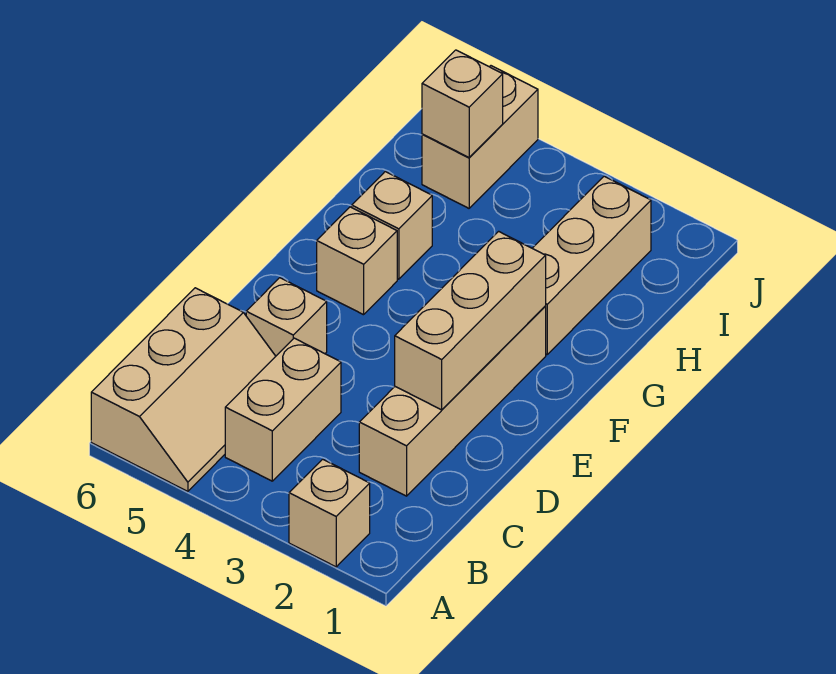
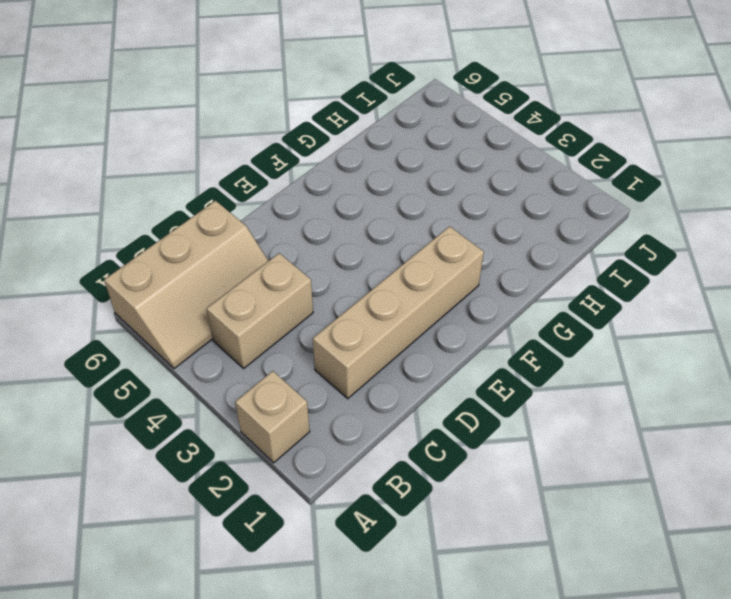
none -> tan 1x1 brick [246,278,327,356]
none -> tan 1x1 brick [317,207,397,315]

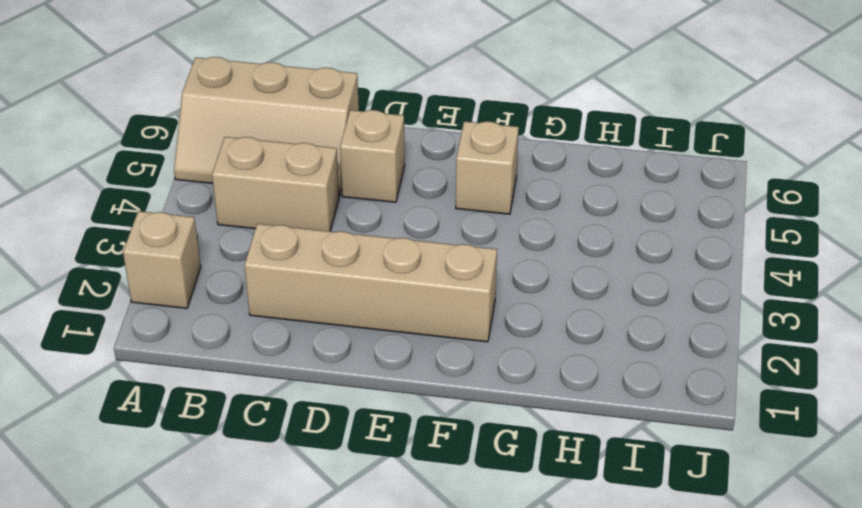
none -> tan 1x3 brick [532,176,651,354]
none -> tan 1x1 brick [352,172,432,279]

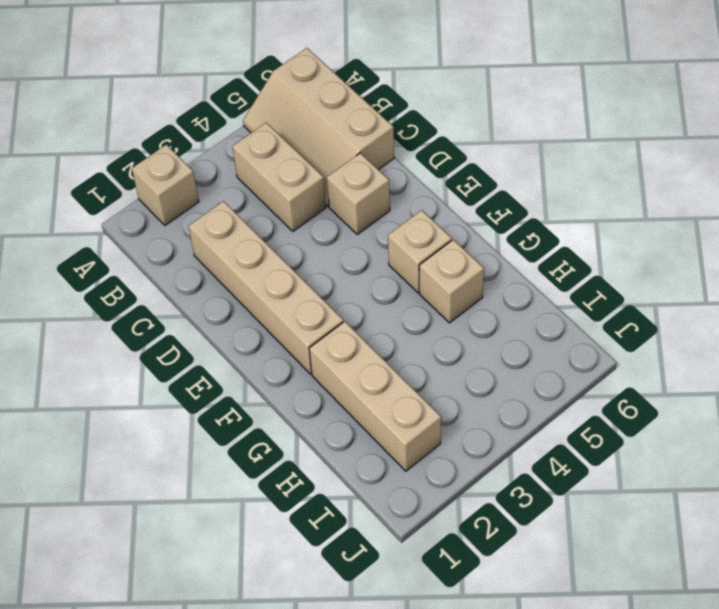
none -> tan 1x2 brick [422,66,538,208]
none -> tan 1x3 brick [395,231,546,410]

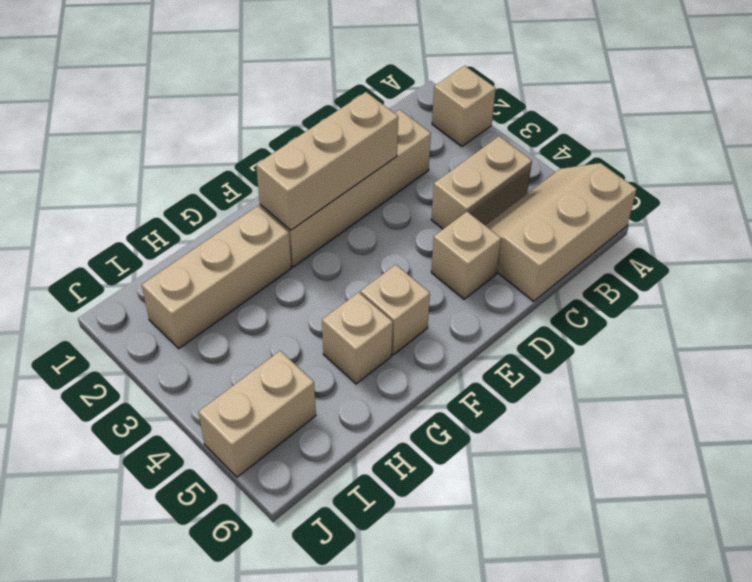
none -> tan 1x1 brick [422,50,503,157]

